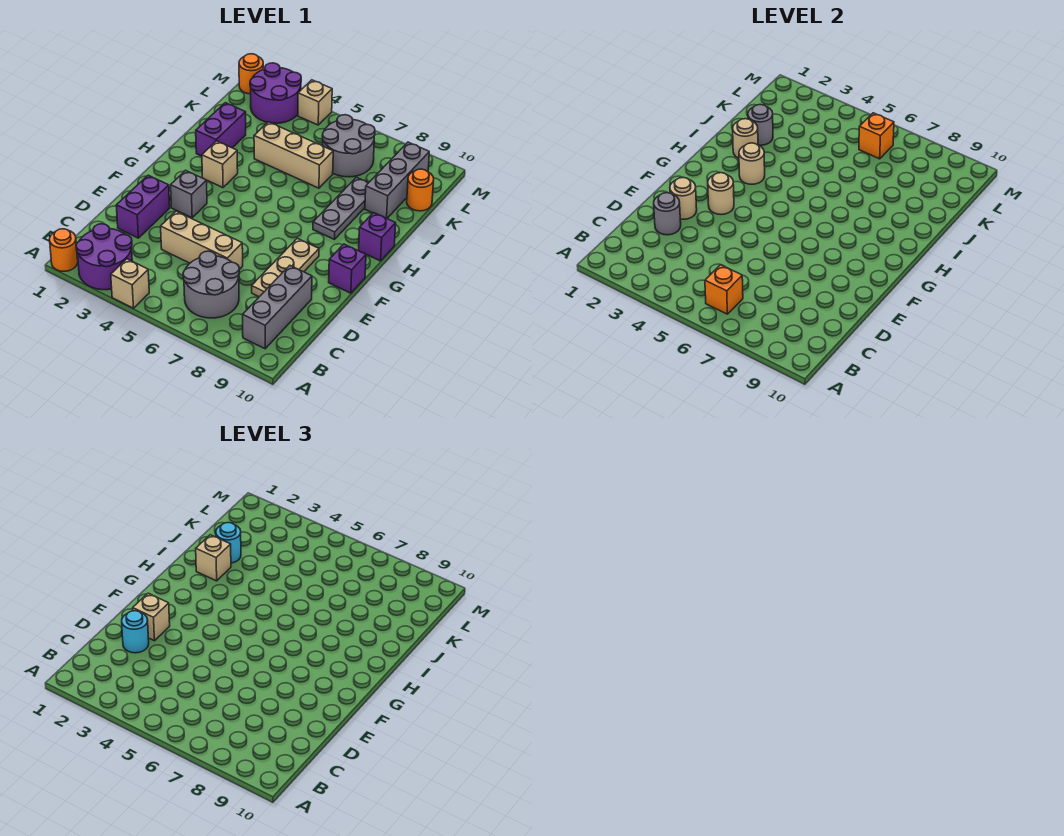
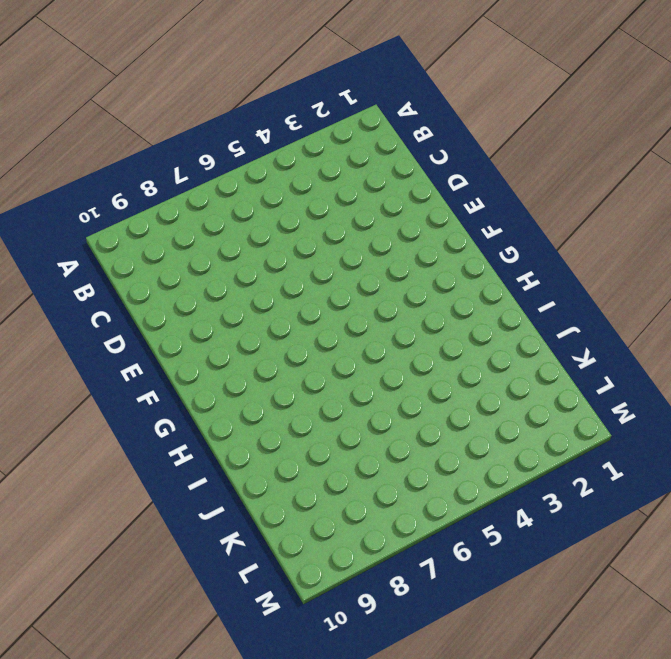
none -> orange 1x1 round brick [49,229,78,271]
none -> purple 2x2 round brick [76,224,132,290]
none -> tan 1x1 brick [111,259,149,308]
none -> grey 2x2 round brick [183,251,239,318]

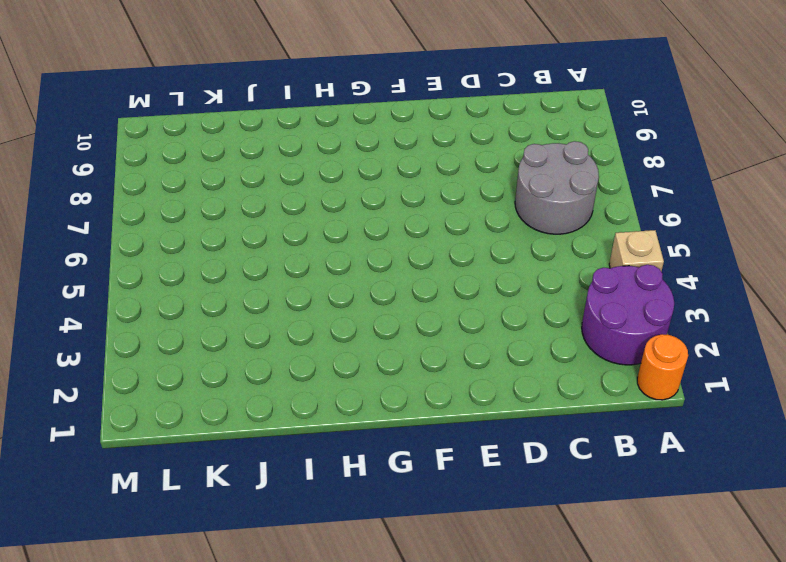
none -> grey 1x3 brick [243,266,312,349]
none -> purple 1x2 brick [116,175,170,238]
none -> tan 1x3 brick [161,211,243,270]
none -> tan 1x3 plate [252,238,319,297]

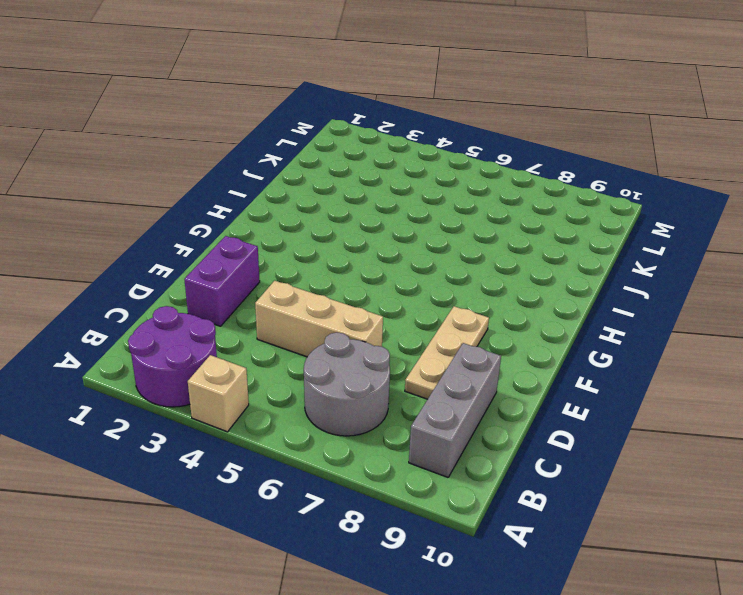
none -> orange 1x1 round brick [49,229,78,271]
none -> grey 1x1 brick [171,170,207,218]
none -> purple 1x1 brick [329,244,366,293]
none -> tan 1x1 brick [202,141,238,187]

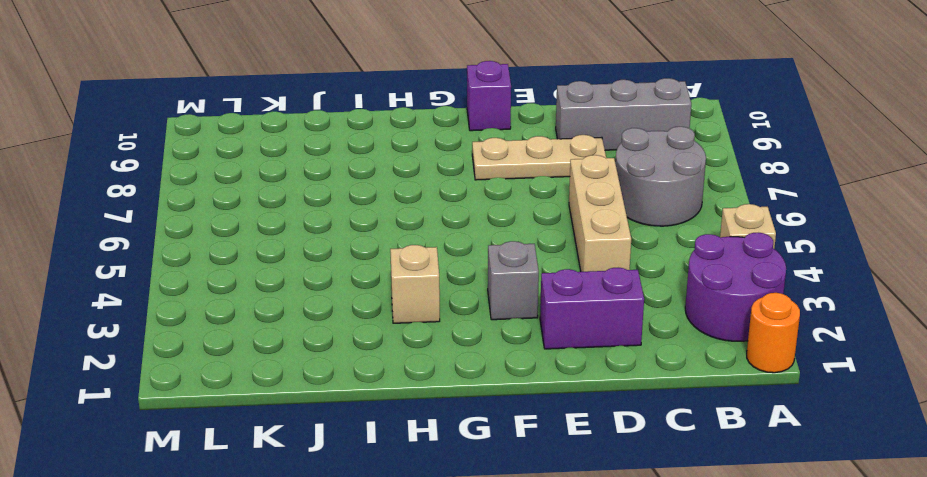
none -> grey 1x3 plate [313,177,368,239]
none -> purple 1x1 brick [359,213,396,261]
none -> purple 1x2 brick [196,103,246,156]
none -> tan 1x3 brick [254,122,333,188]

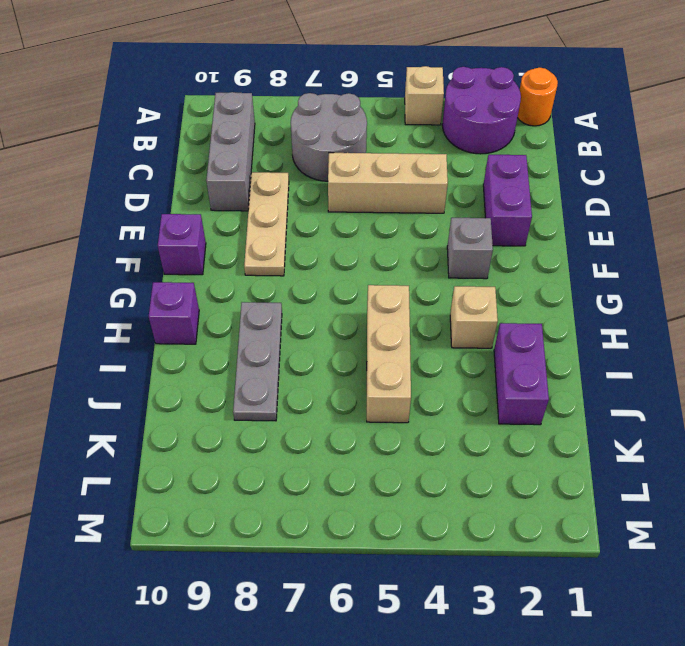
tan 1x3 brick [367,285,411,423] -> tan 1x3 brick turned to [254,122,333,188]
none -> grey 1x3 brick [365,142,429,218]
none -> grey 2x2 round brick [322,115,375,177]
none -> orange 1x1 round brick [407,169,434,211]
none -> purple 2x2 round brick [250,63,301,123]

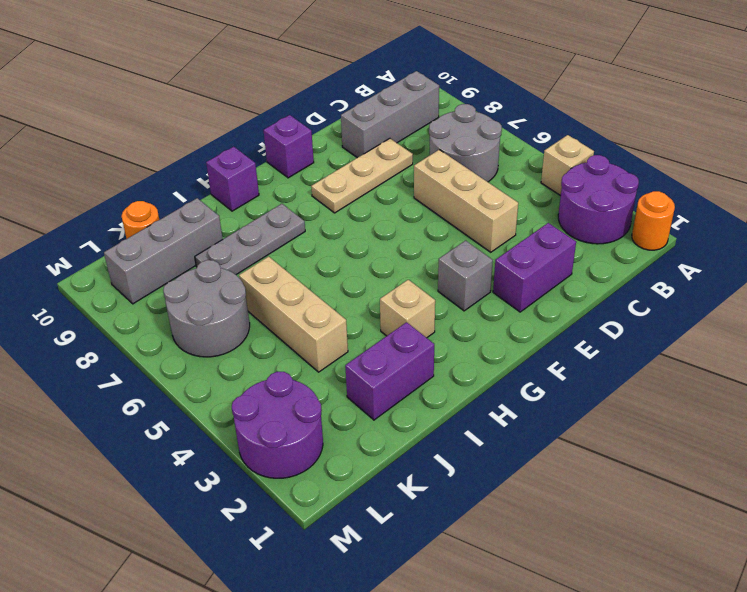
none -> orange 1x1 round brick [239,54,263,94]
none -> tan 1x1 brick [298,80,332,125]
none -> orange 1x1 brick [705,265,743,314]
none -> grey 1x1 round brick [654,193,681,235]

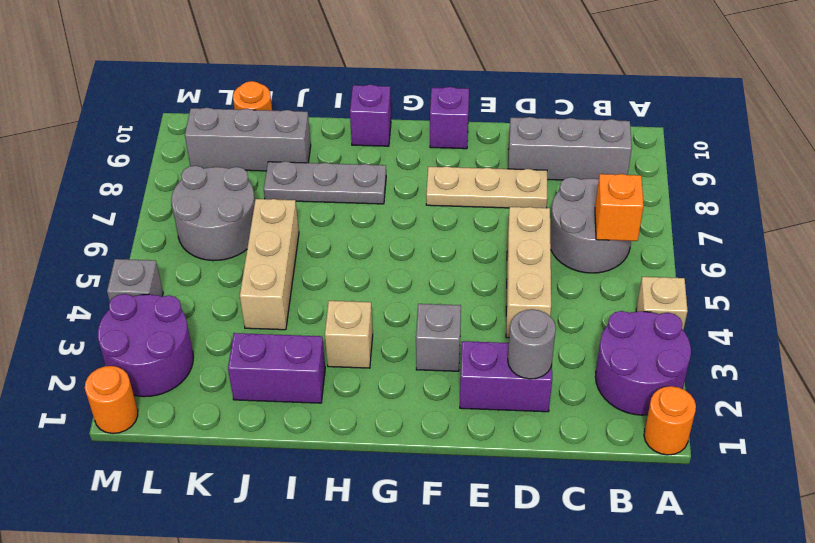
grey 1x1 brick [107,259,163,301] -> tan 1x1 brick [298,80,332,125]
none -> tan 1x1 round brick [670,178,697,219]
none -> tan 1x1 round brick [708,173,734,215]
none -> tan 1x1 round brick [739,143,765,184]
none -> tan 1x1 round brick [733,119,758,158]

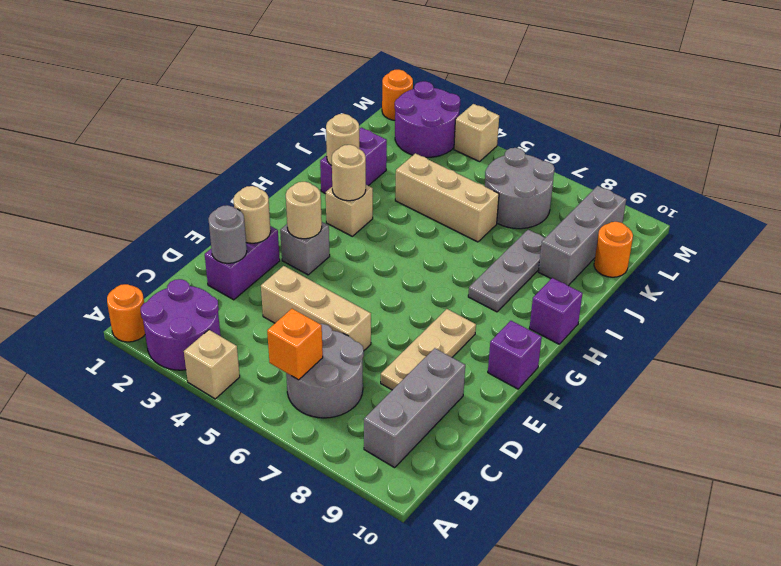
none -> grey 1x1 round brick [748,105,773,145]
none -> orange 1x1 brick [859,113,894,159]
none -> cyan 1x1 round brick [122,611,149,653]
none -> tan 1x1 brick [133,593,170,641]

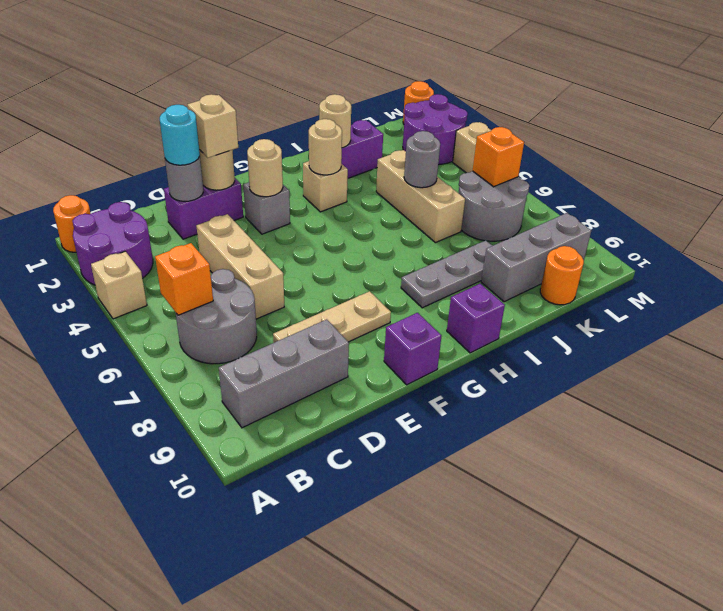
grey 1x1 round brick [404,131,440,188] -> grey 1x1 round brick moved to [748,105,773,145]
none -> tan 1x1 brick [196,535,231,581]
none -> cyan 1x1 round brick [216,523,241,563]

